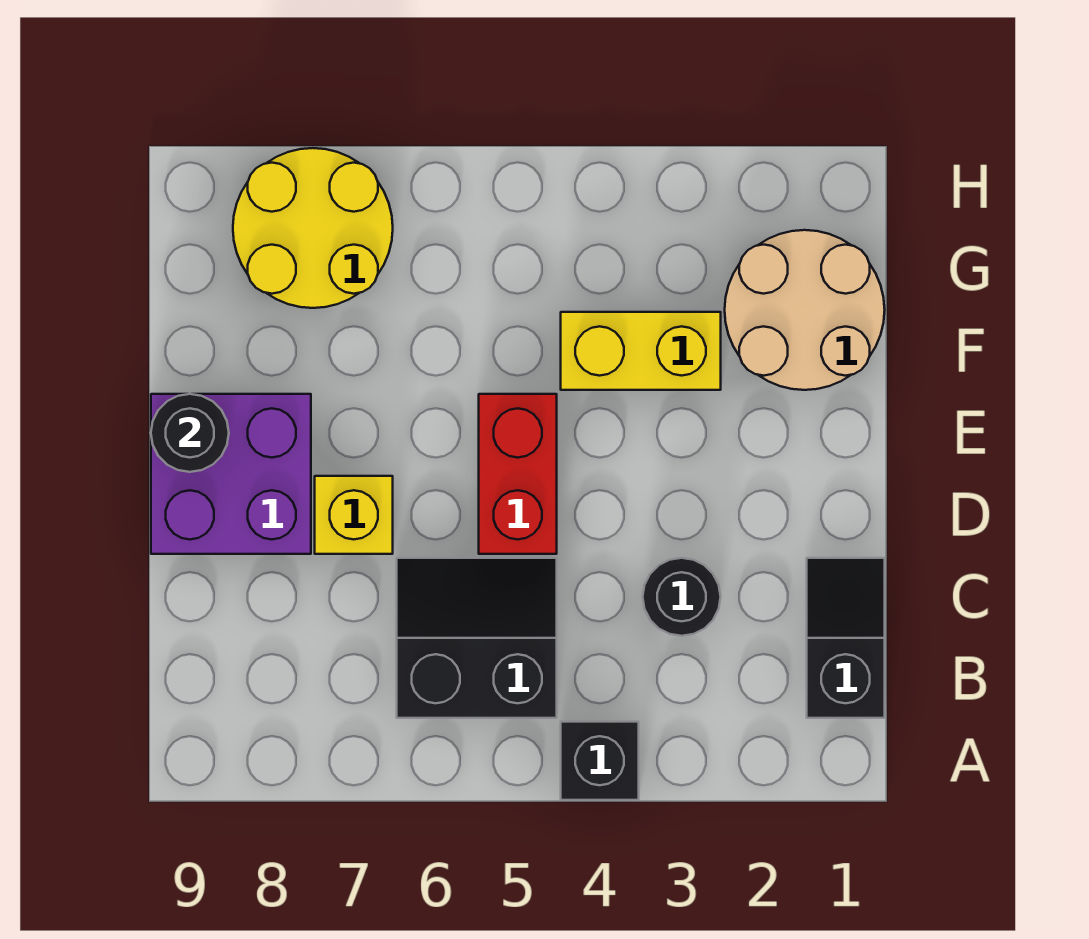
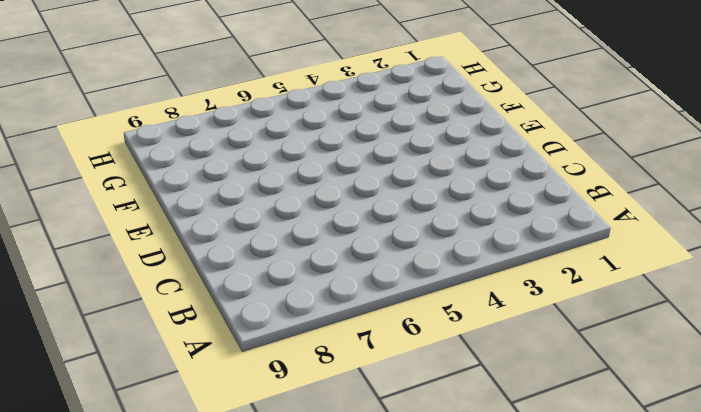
none -> black 1x1 brick [561,722,639,800]
none -> black 1x2 slope [807,558,885,718]

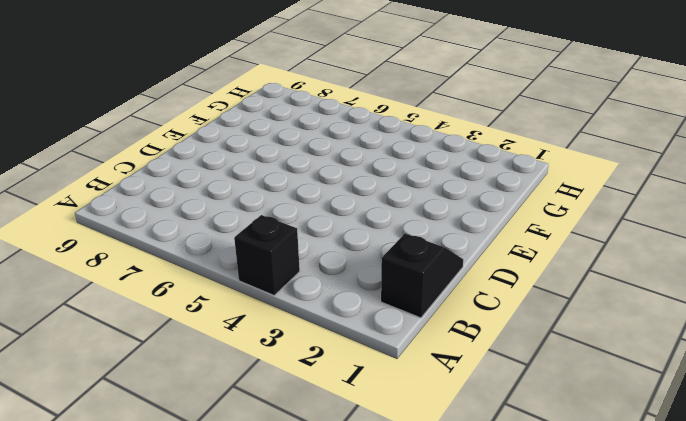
none -> black 2x2 slope [397,558,557,718]
none -> black 1x1 round brick [643,558,721,636]

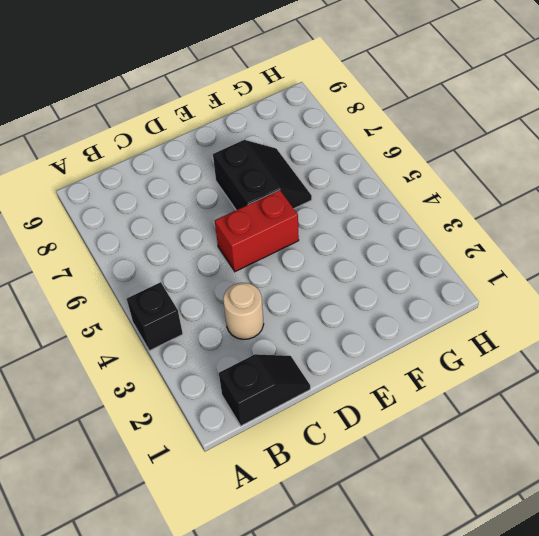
tan 1x1 round brick [223,283,264,339] -> black 1x1 round brick [643,558,721,636]
black 2x2 slope [213,140,312,210] -> black 2x2 slope moved to [397,558,557,718]
none -> yellow 1x1 brick [315,476,393,554]
none -> purple 2x2 brick [151,394,311,554]

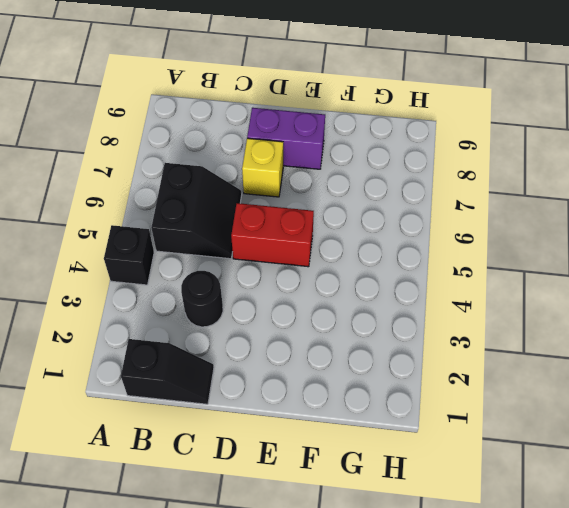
purple 1x2 brick [247,108,325,169] -> purple 2x2 brick [151,394,311,554]
none -> tan 2x2 round brick [725,230,885,390]
none -> yellow 1x2 brick [561,312,721,390]

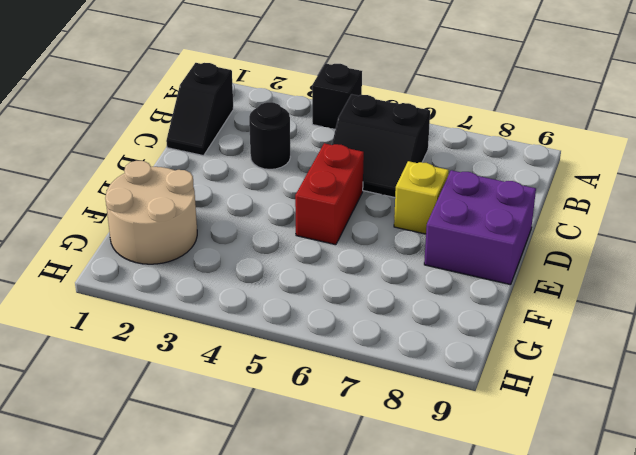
none -> yellow 1x2 brick [561,312,721,390]
none -> yellow 2x2 round brick [233,148,393,308]

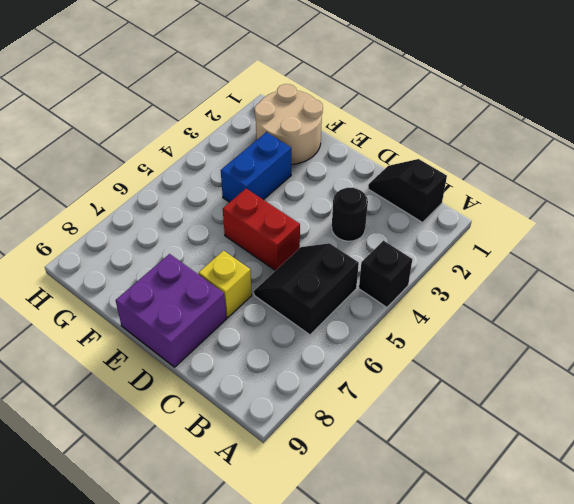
blue 1x2 brick [221,132,291,202] -> yellow 1x2 brick [561,312,721,390]
none -> yellow 2x2 round brick [233,148,393,308]
none -> black 1x1 round brick [151,394,229,472]

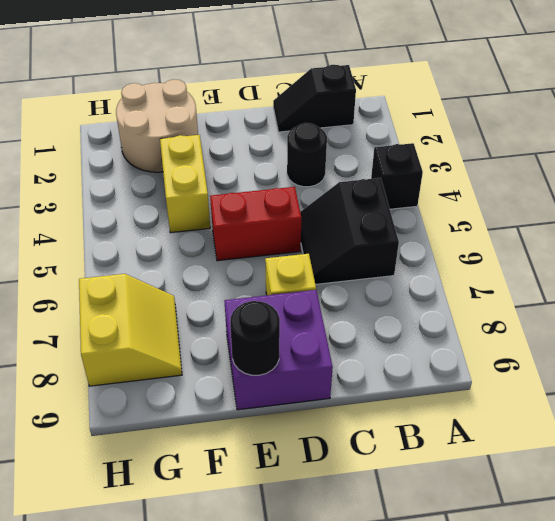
yellow 2x2 slope [79,274,182,386] -> yellow 2x2 round brick [233,148,393,308]

